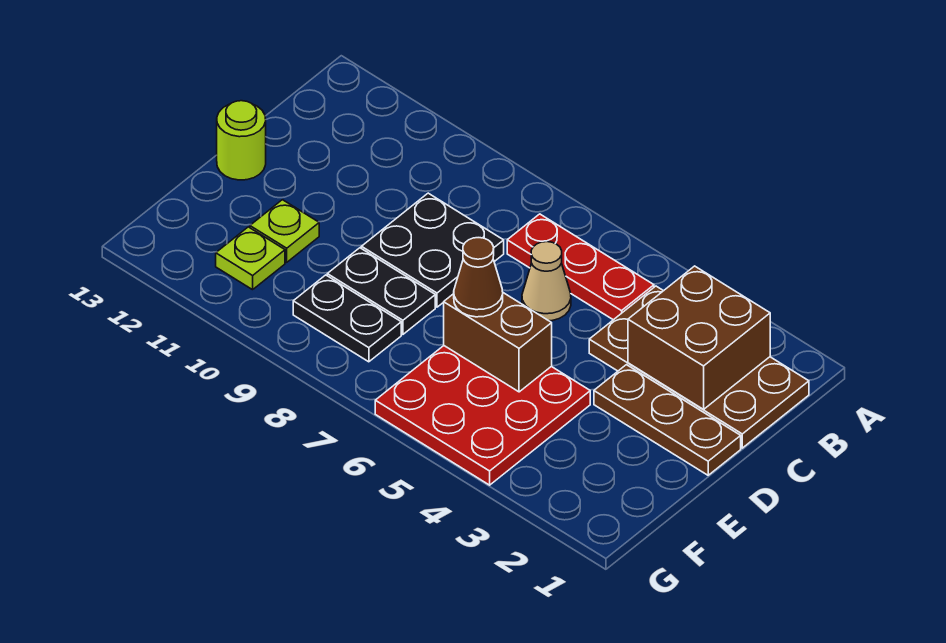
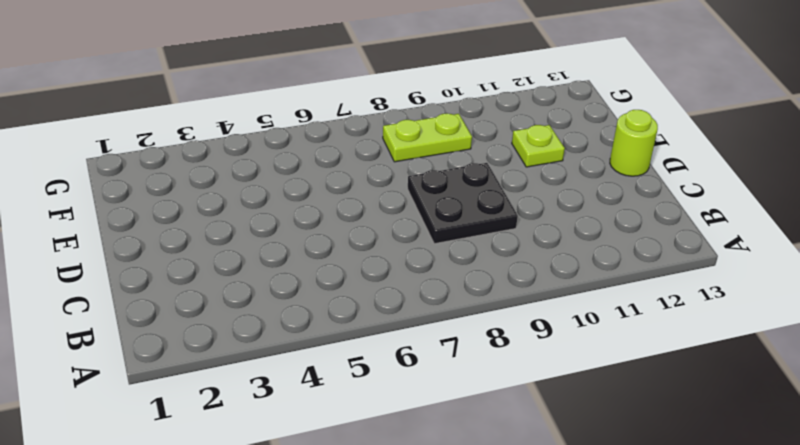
lime 1x2 plate [383,113,472,162] -> black 1x2 plate [293,275,401,362]
none -> brown 2x4 plate [589,286,809,448]
none -> red 1x3 plate [507,214,654,320]
none -> tan 1x1 cone [522,242,571,321]

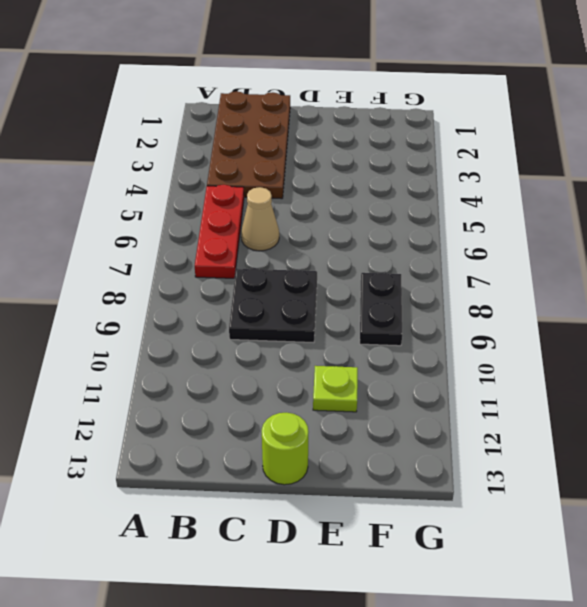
none -> brown 1x3 plate [594,365,741,475]
none -> red 3x3 plate [375,346,590,485]
none -> black 1x2 plate [327,248,435,334]

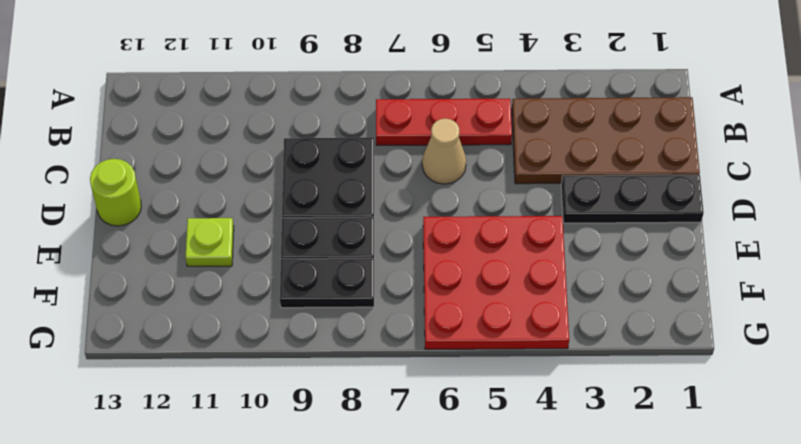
black 1x3 plate [561,175,704,223] -> brown 1x3 plate [594,365,741,475]
none -> lime 1x1 plate [216,227,285,290]
none -> brown 2x2 brick [628,266,770,409]
none -> brown 1x2 brick [444,293,552,392]

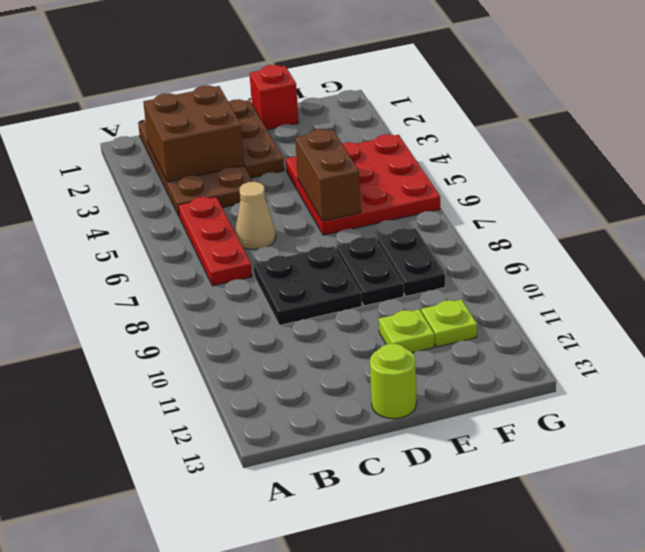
red 1x1 brick [250,65,299,130] -> none
none -> brown 1x1 cone [454,238,503,317]

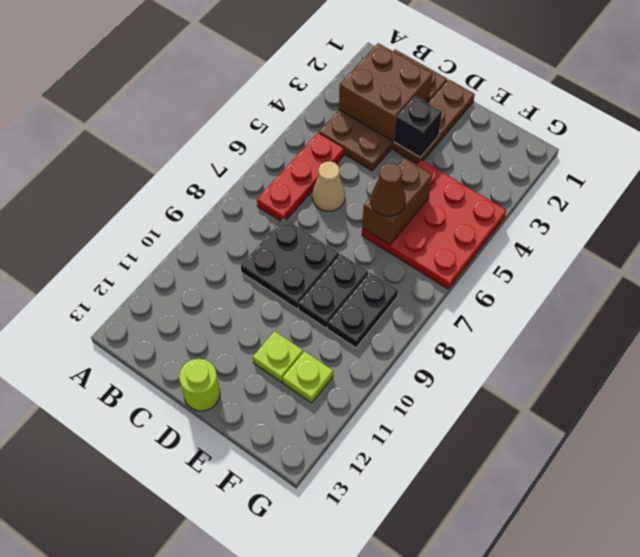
black 1x1 brick [394,96,442,157] -> none

